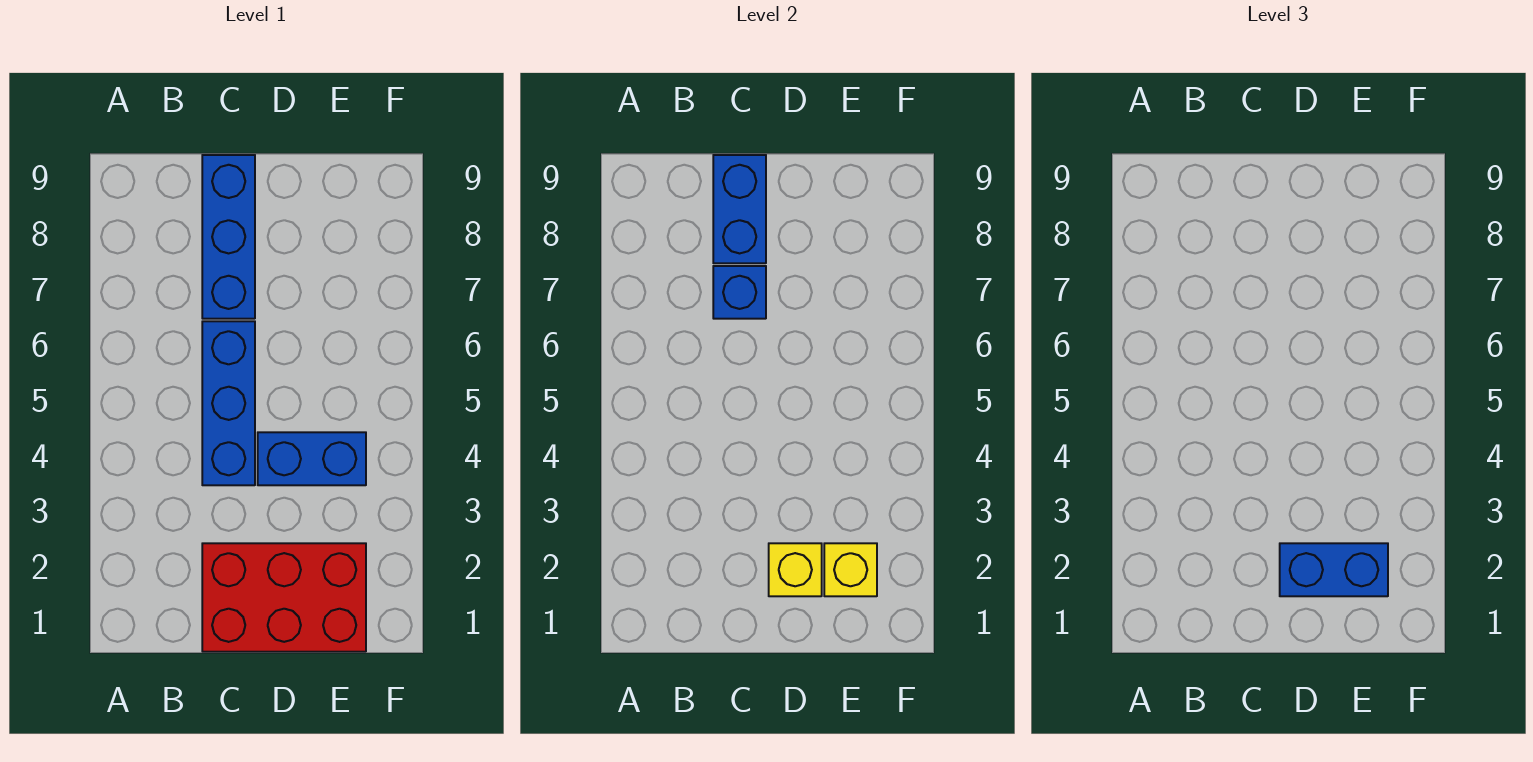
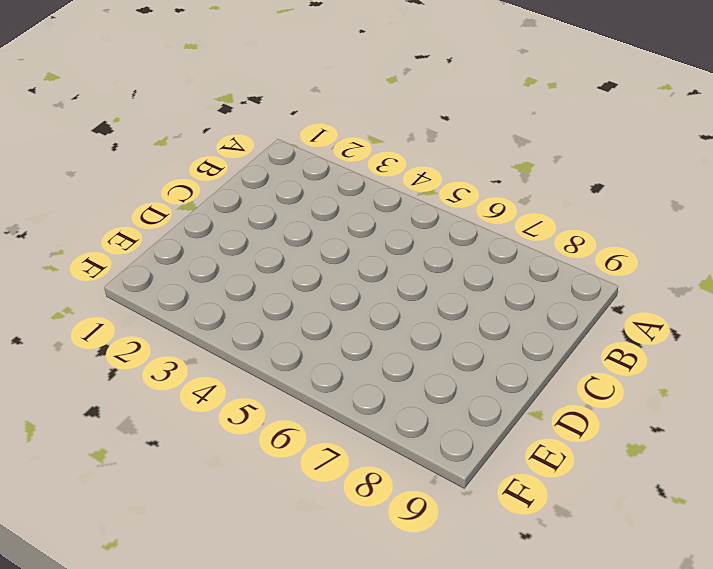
none -> red 2x3 brick [202,543,366,652]
none -> blue 1x3 brick [202,321,255,485]

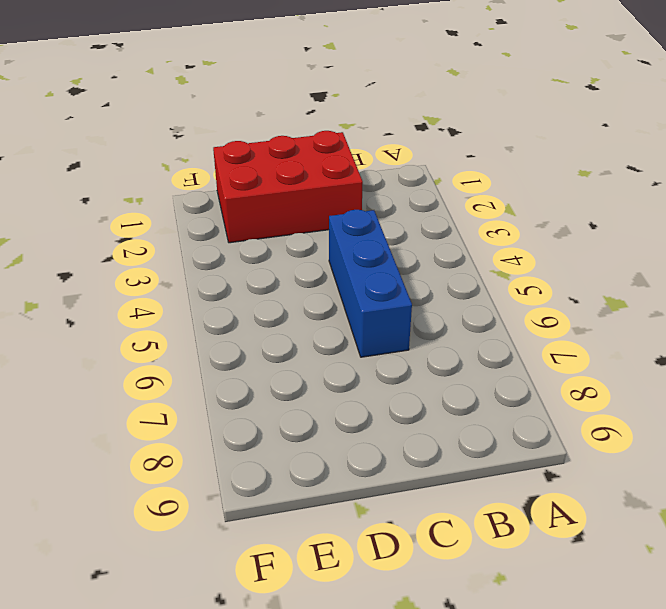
none -> blue 1x3 brick [202,155,255,319]
none -> blue 1x2 brick [258,432,366,485]

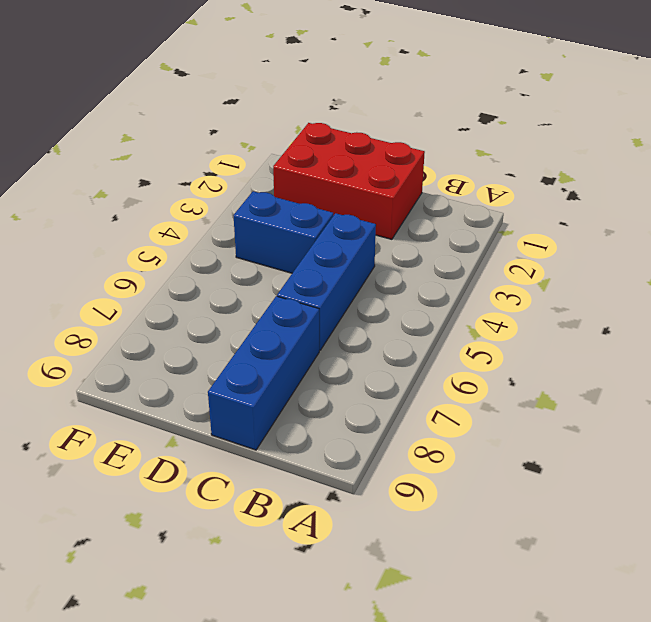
none -> blue 1x1 brick [713,266,766,319]
none -> blue 1x2 brick [713,155,766,263]

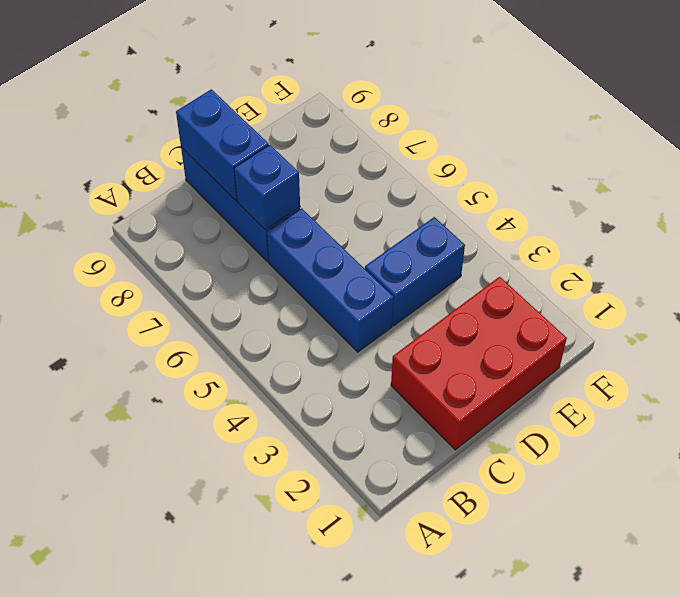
none -> yellow 1x1 brick [769,543,822,596]
none -> yellow 1x1 brick [824,543,877,596]

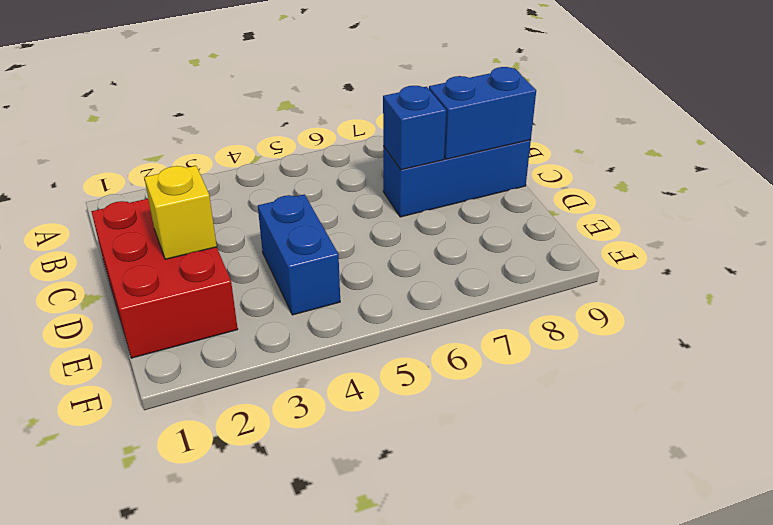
none -> blue 1x3 brick [202,321,255,485]
none -> yellow 1x1 brick [824,543,877,596]

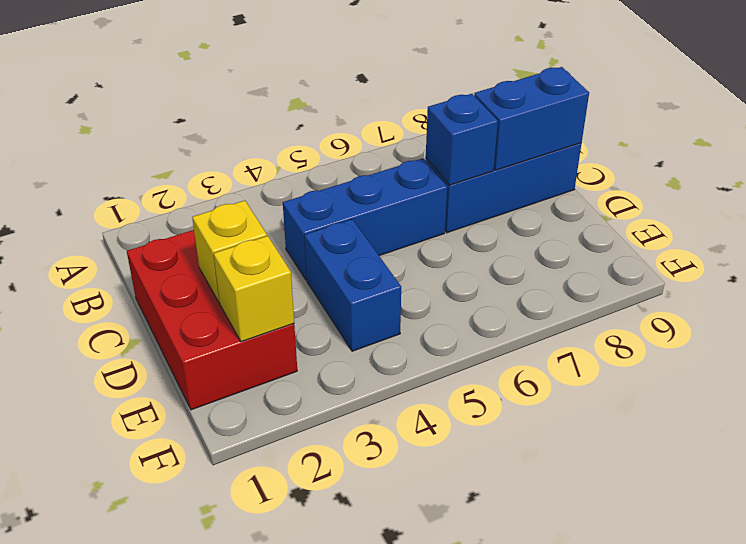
none -> blue 1x2 brick [1280,543,1388,596]

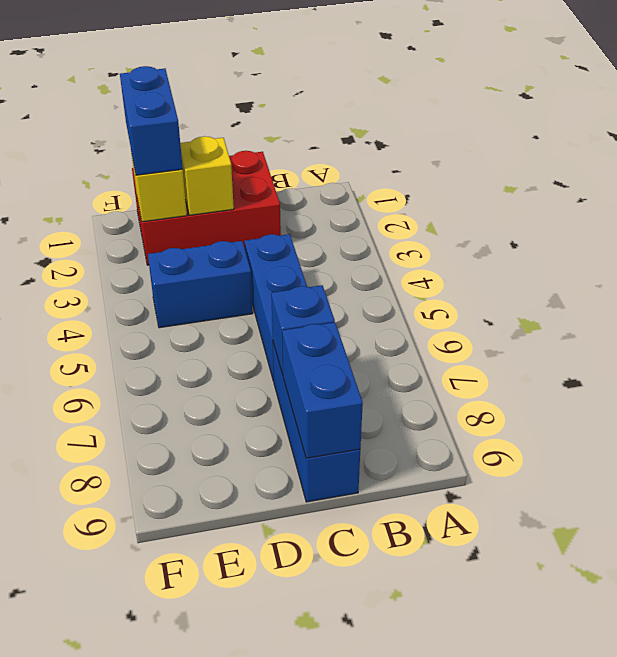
blue 1x2 brick [120,66,183,175] -> blue 1x2 brick turned to [1280,543,1388,596]

